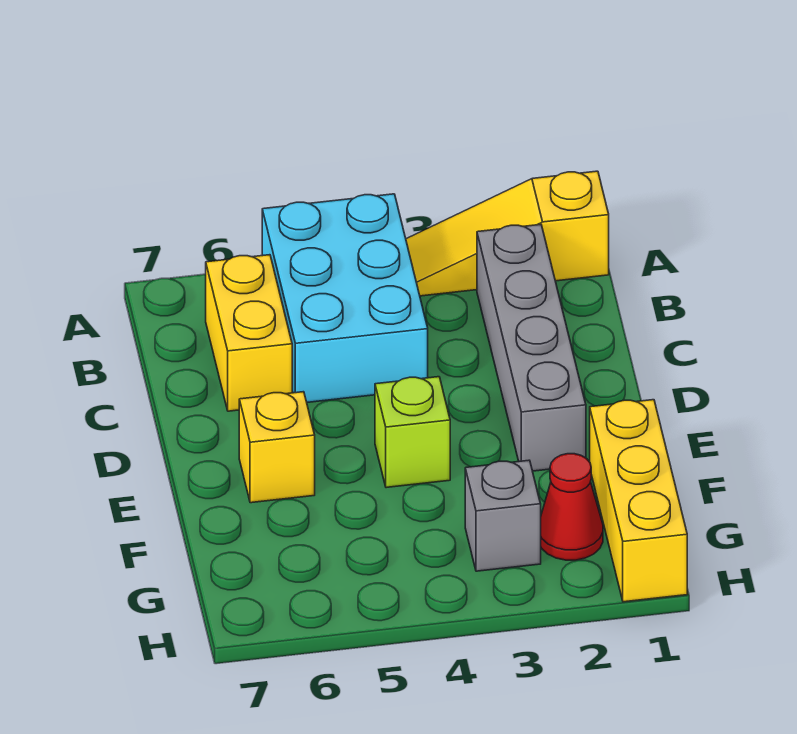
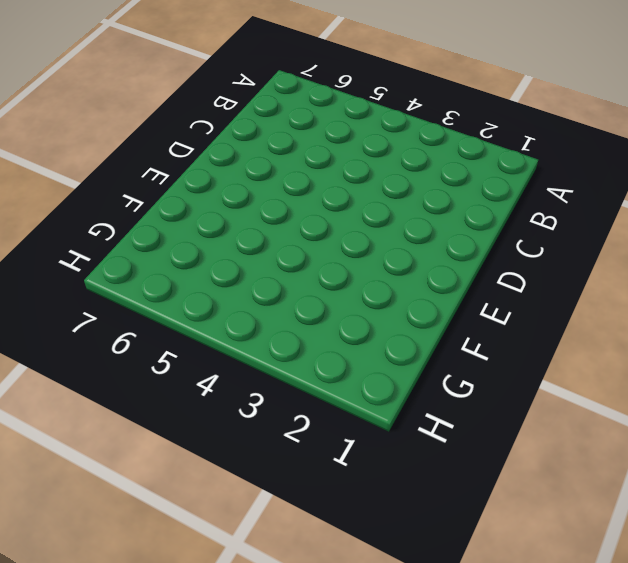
none -> yellow 1x3 slope [406,171,609,296]
none -> cyan 2x3 brick [262,194,428,402]

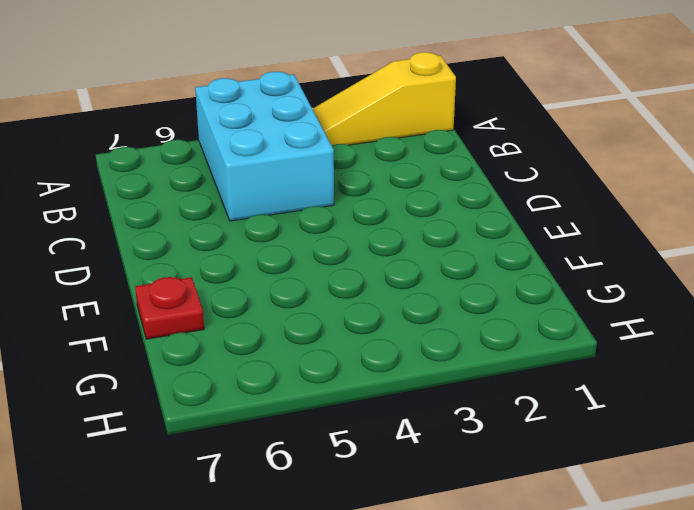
red 1x1 plate [135,277,204,339] -> none
none -> grey 1x4 brick [477,225,586,471]
none -> yellow 1x2 brick [206,255,292,411]

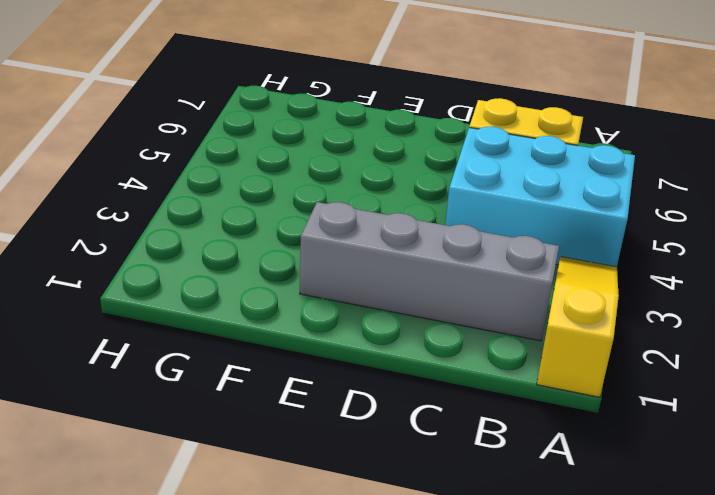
none -> lime 1x1 brick [375,377,450,488]
none -> yellow 1x1 brick [239,392,315,503]

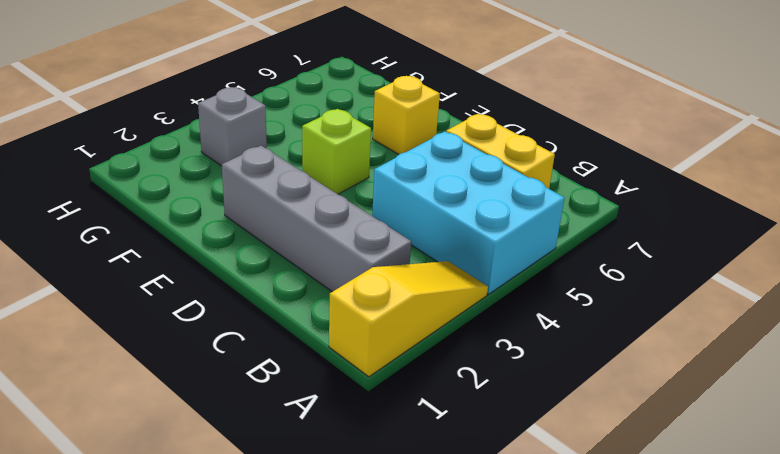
none -> yellow 1x3 brick [590,400,687,602]
none -> red 1x1 cone [541,454,603,560]

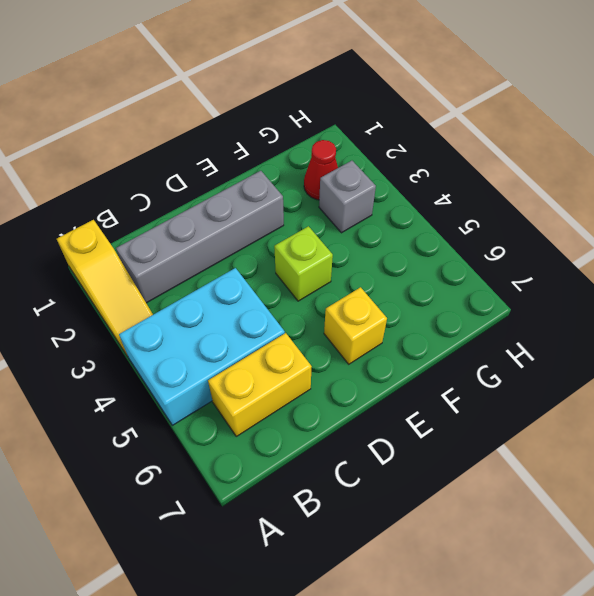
none -> yellow 1x3 brick [590,400,687,602]

